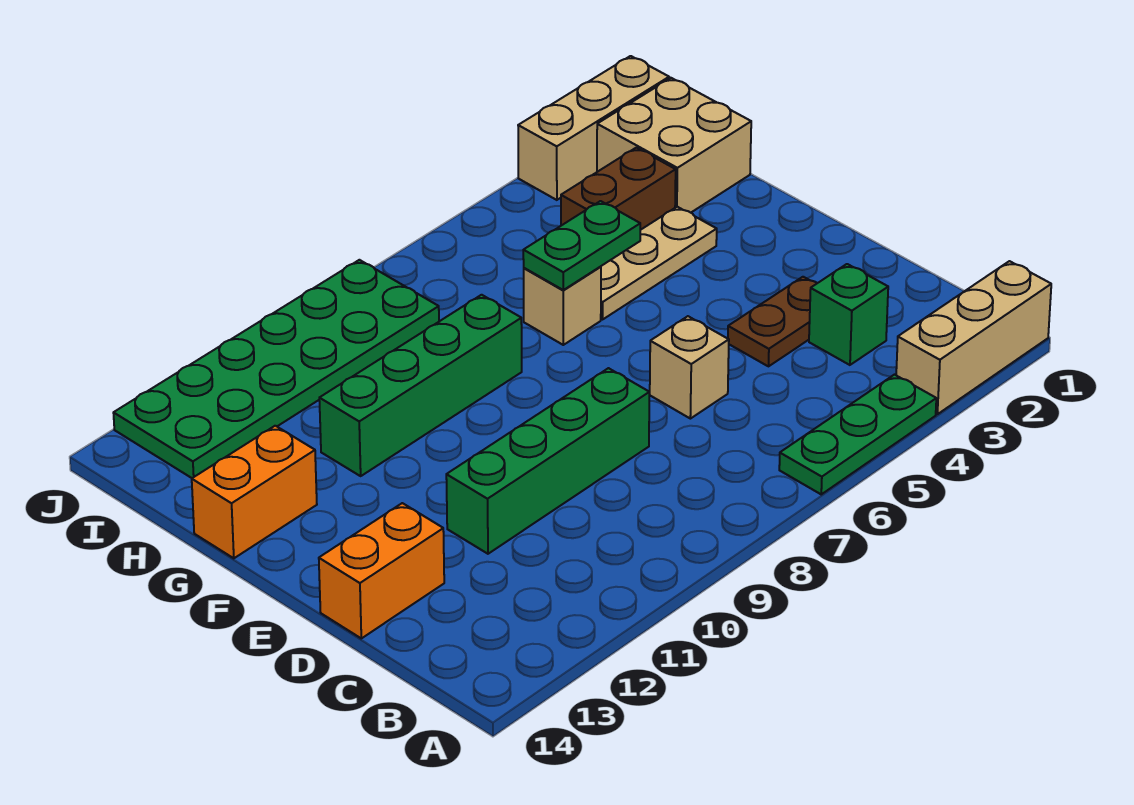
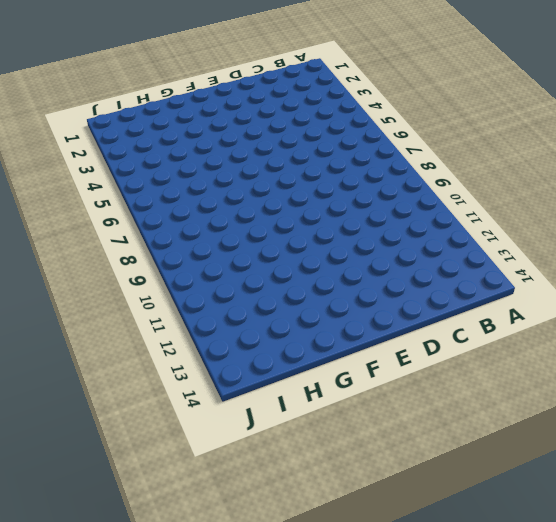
none -> tan 1x3 brick [896,261,1051,414]
none -> green 1x3 plate [779,375,936,494]
none -> green 1x1 brick [809,264,888,365]

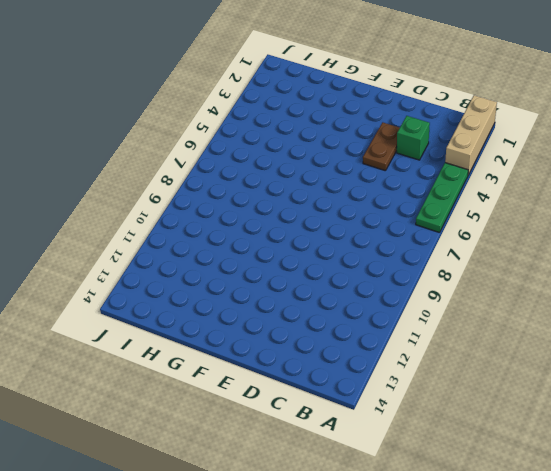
none -> tan 1x1 brick [650,316,729,419]
none -> green 1x4 brick [446,368,649,554]
none -> orange 1x2 brick [319,503,444,638]

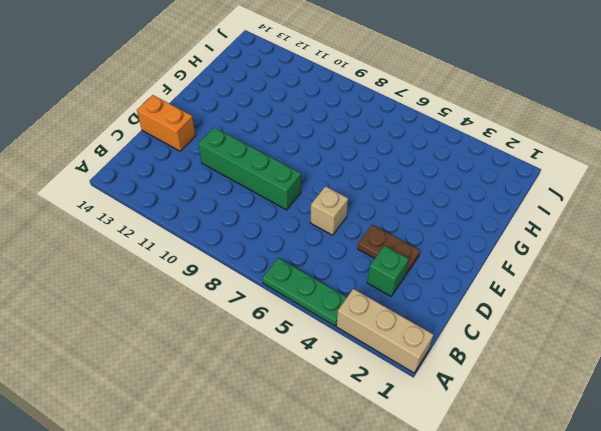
none -> tan 1x3 plate [601,207,717,319]
none -> tan 1x1 brick [524,267,601,345]
none -> green 1x4 brick [319,295,522,476]

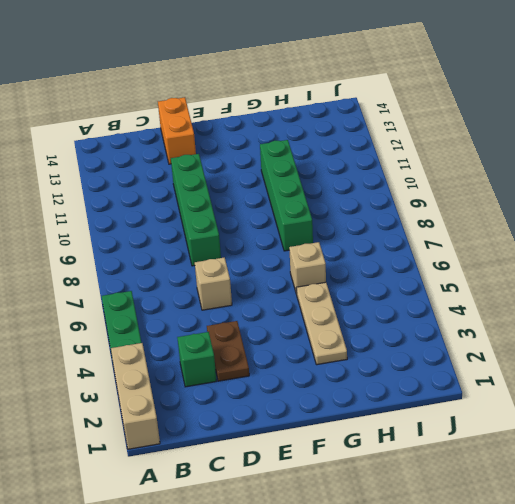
none -> orange 1x2 brick [192,426,317,558]
none -> tan 2x2 brick [597,78,751,213]
none -> brown 1x2 brick [561,148,676,230]

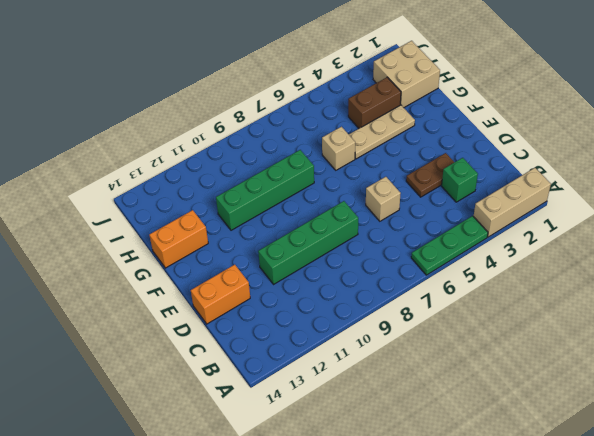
none -> green 2x6 plate [114,260,439,478]
none -> tan 1x3 brick [518,56,669,200]
none -> green 1x2 plate [523,201,640,290]

